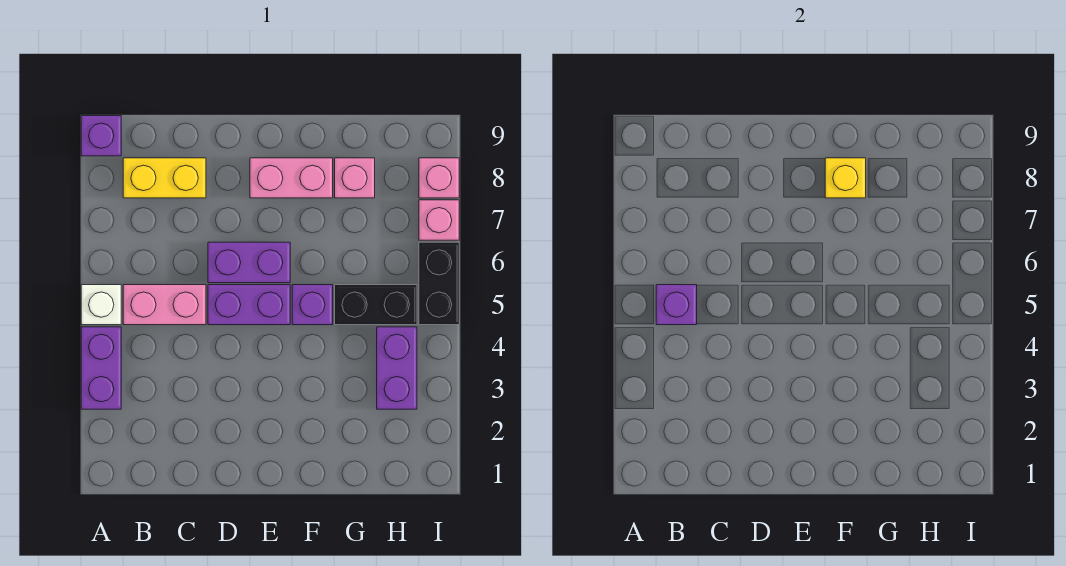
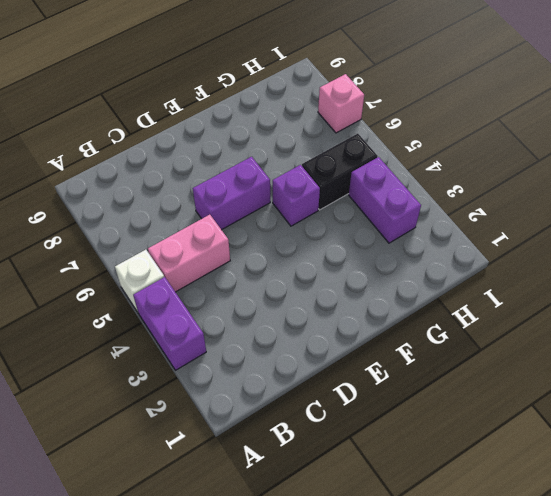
none -> purple 1x1 brick [81,116,121,156]
none -> yellow 1x2 brick [123,158,206,198]
none -> purple 1x2 brick [208,285,290,325]

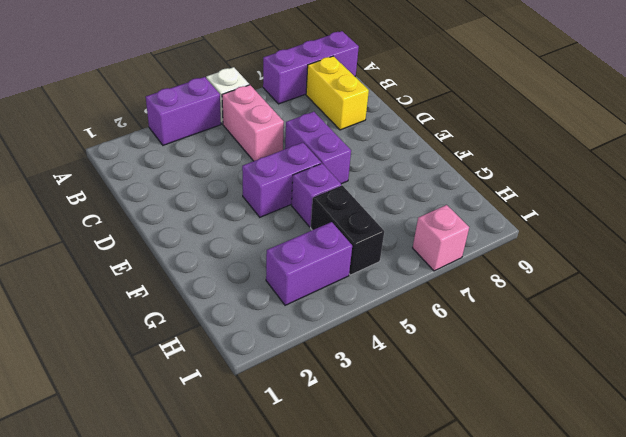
purple 1x3 brick [263,31,359,104] -> purple 1x1 brick [81,116,121,156]
purple 1x2 brick [242,143,321,217] -> purple 1x2 brick turned to [208,285,290,325]
none -> pink 1x2 brick [250,158,333,198]
none -> pink 1x1 brick [335,158,375,198]
none -> black 1x2 brick [419,242,459,325]

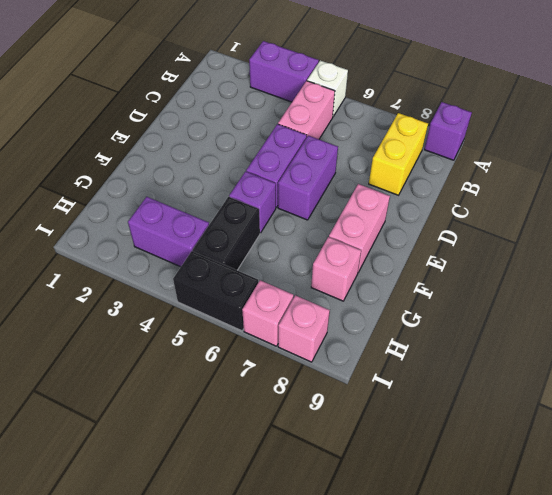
none -> purple 1x1 brick [656,285,697,325]
none -> yellow 1x1 brick [825,158,866,198]

